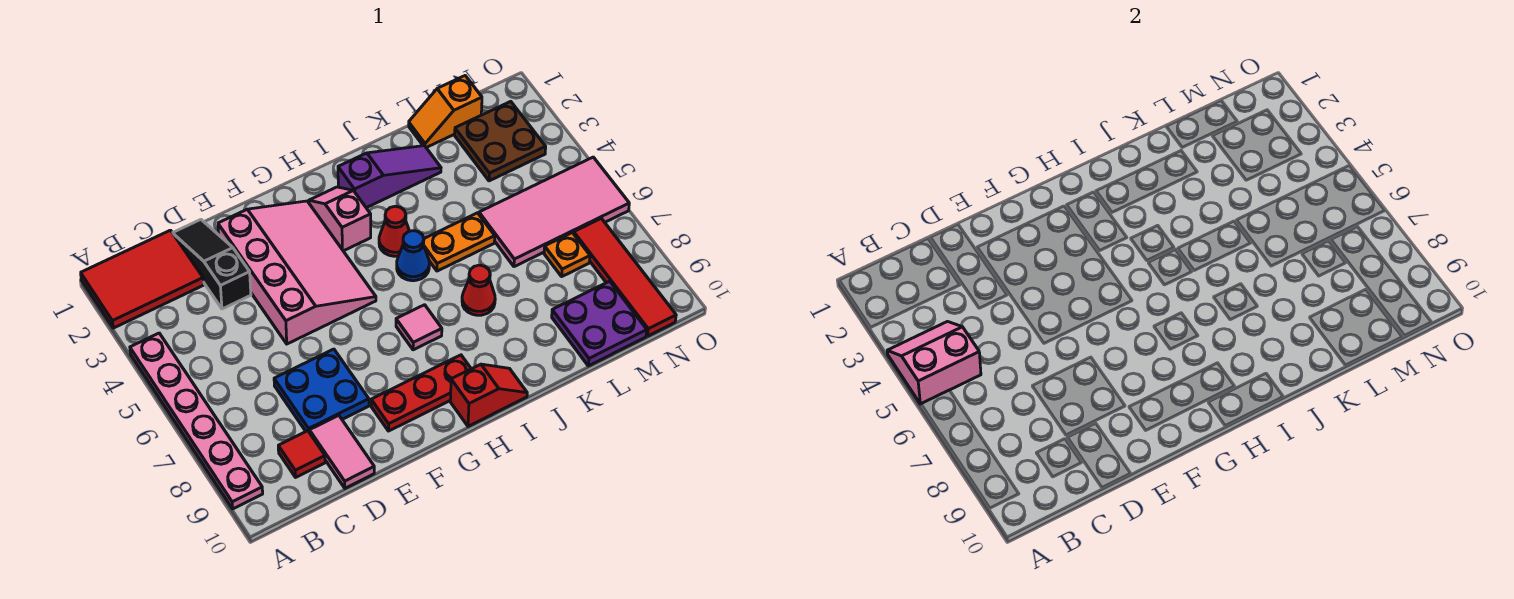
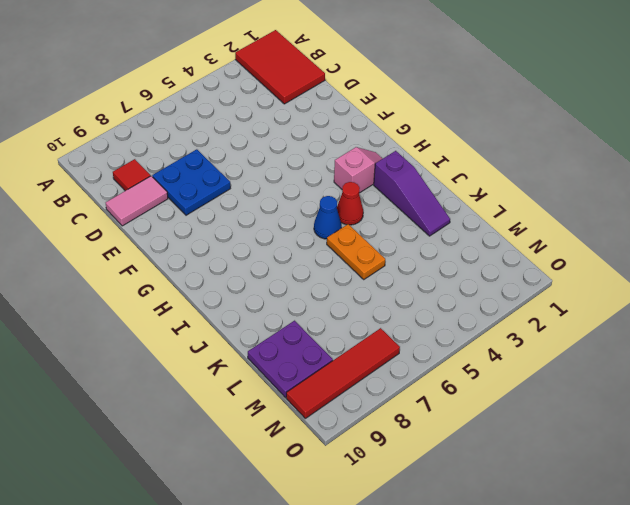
none -> pink 1x6 plate [130,333,263,509]
none -> black 1x3 slope [173,220,251,309]
none -> pink 3x4 slope [218,201,376,344]

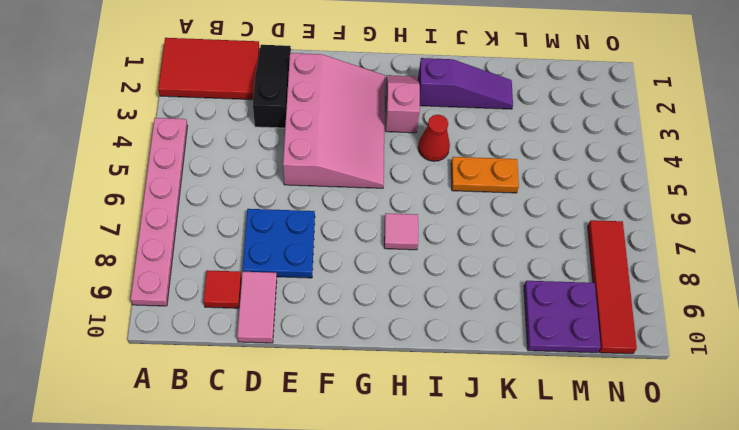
none -> red 1x3 plate [371,355,471,431]
none -> red 1x2 slope [450,364,527,426]
none -> blue 1x1 cone [397,231,429,281]

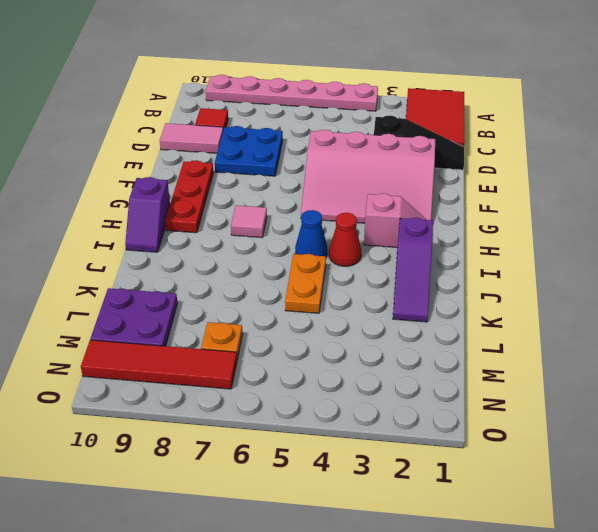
purple 1x2 slope [125,177,170,252] -> red 1x2 slope [450,364,527,426]
none -> red 1x1 cone [462,265,495,315]
none -> orange 1x2 slope [409,76,482,148]
none -> pink 2x4 tile [479,157,629,267]

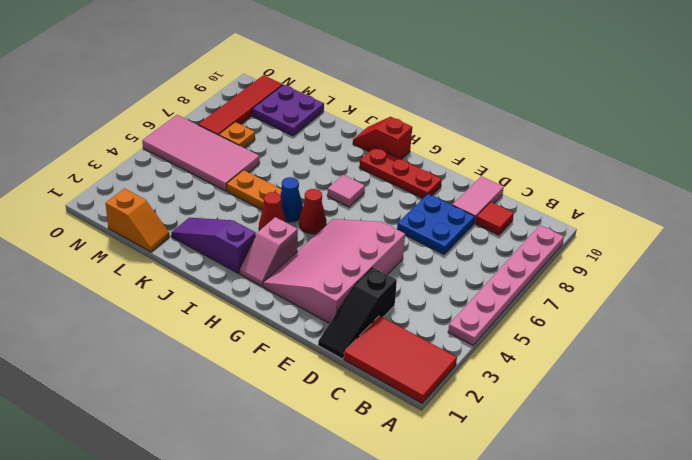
red 1x1 cone [299,189,326,234] -> red 1x1 cone moved to [462,265,495,315]
none -> brown 2x2 plate [455,101,546,181]
none -> pink 2x2 slope [887,322,981,404]

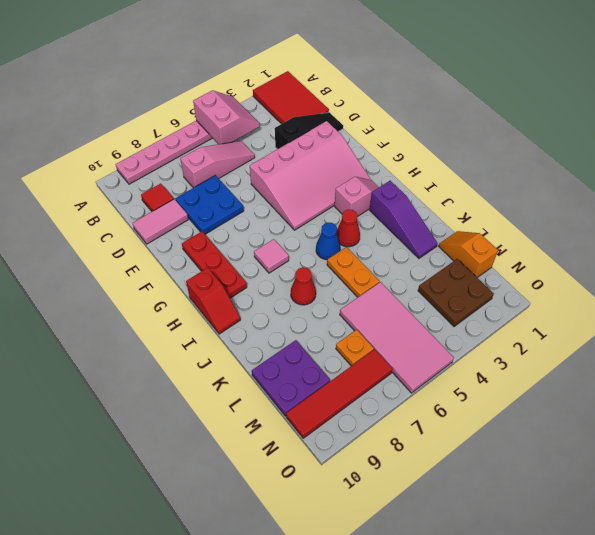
pink 1x3 slope [180,141,255,188] -> none

